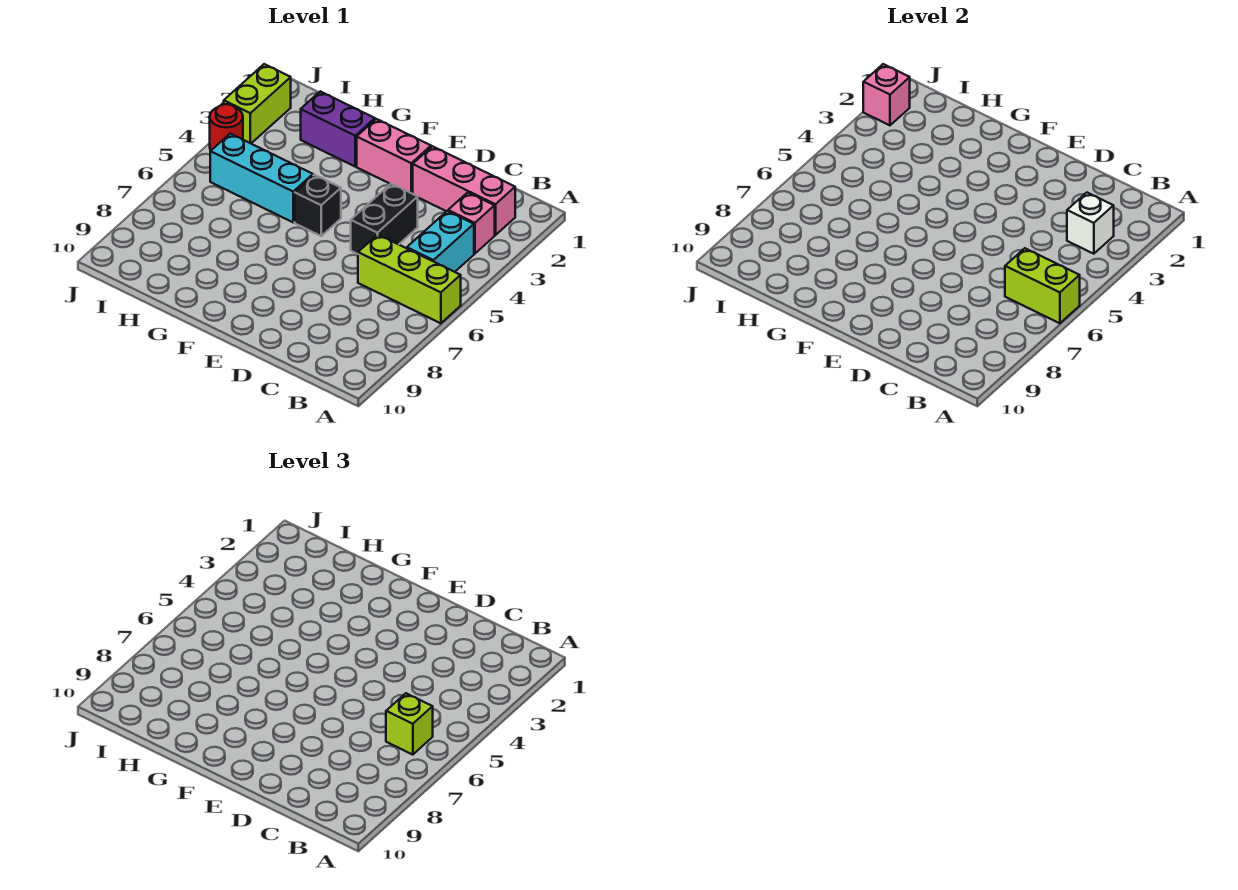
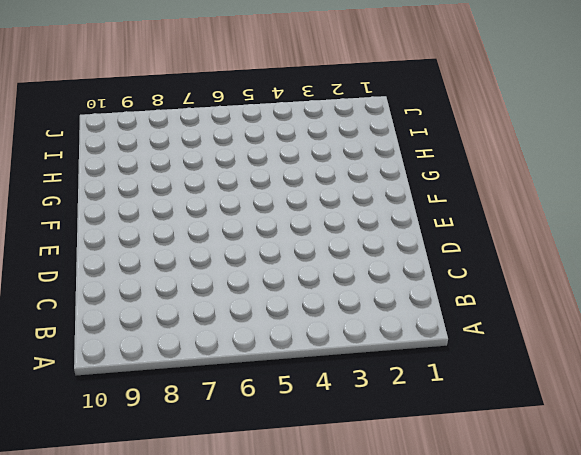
none -> lime 1x3 brick [358,235,461,323]
none -> pink 1x3 brick [413,146,515,235]
none -> pink 1x1 brick [448,193,495,254]

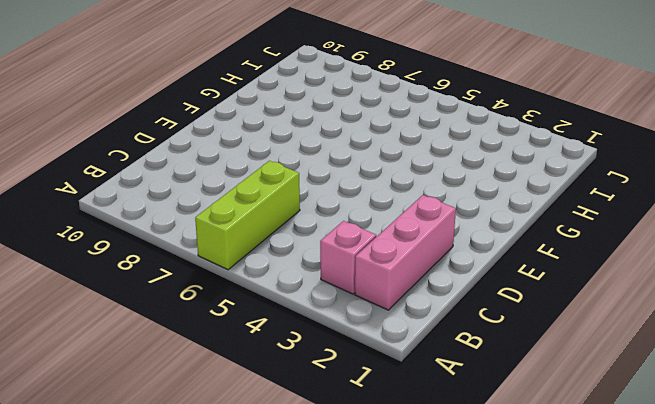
none -> cyan 1x2 brick [407,211,474,272]
none -> black 1x2 brick [351,184,418,254]
none -> pink 1x2 brick [357,119,431,193]

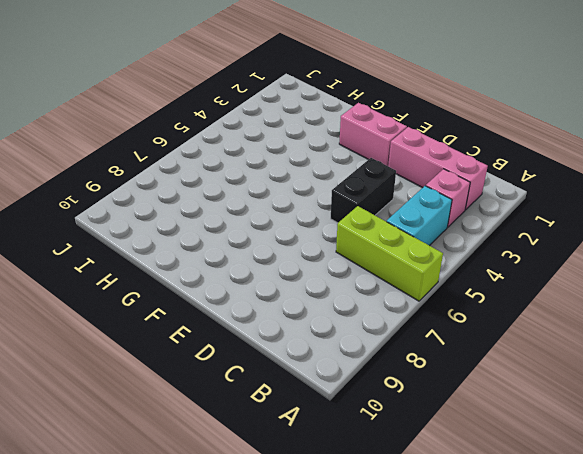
none -> black 1x1 brick [295,175,341,236]
none -> purple 1x2 brick [301,91,375,166]
none -> cyan 1x3 brick [210,134,313,222]

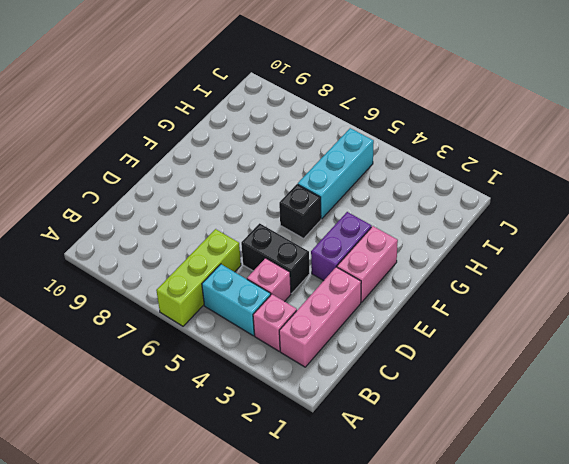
pink 1x1 brick [247,258,291,302] -> pink 1x1 brick moved to [863,64,910,125]
purple 1x2 brick [311,212,372,281] -> purple 1x2 brick moved to [301,91,375,166]
none -> lime 1x2 brick [224,64,291,143]
none -> red 1x1 round brick [210,104,243,151]
none -> lime 1x2 brick [1005,248,1080,323]

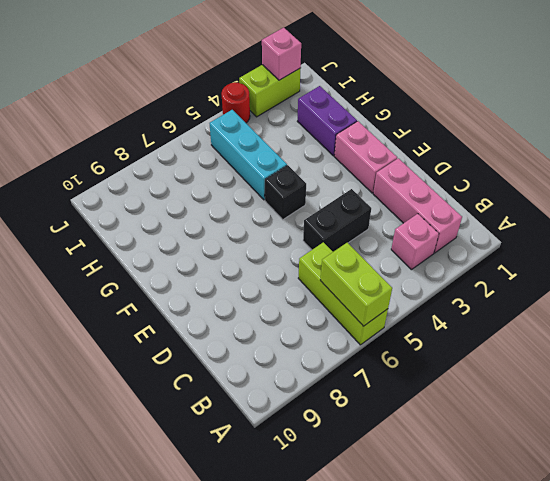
none -> cyan 1x2 brick [407,211,474,272]
none -> white 1x1 brick [1067,193,1114,254]
none -> lime 1x1 brick [386,693,433,755]

